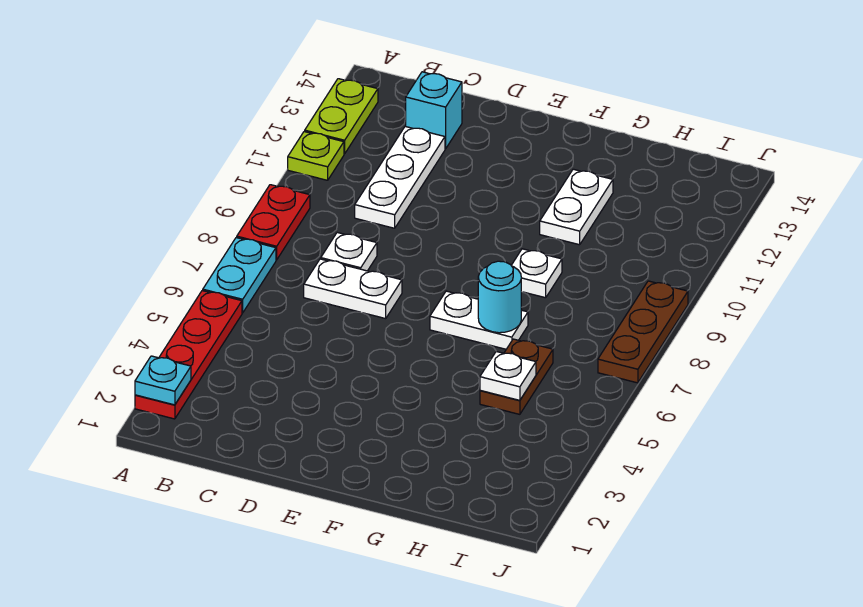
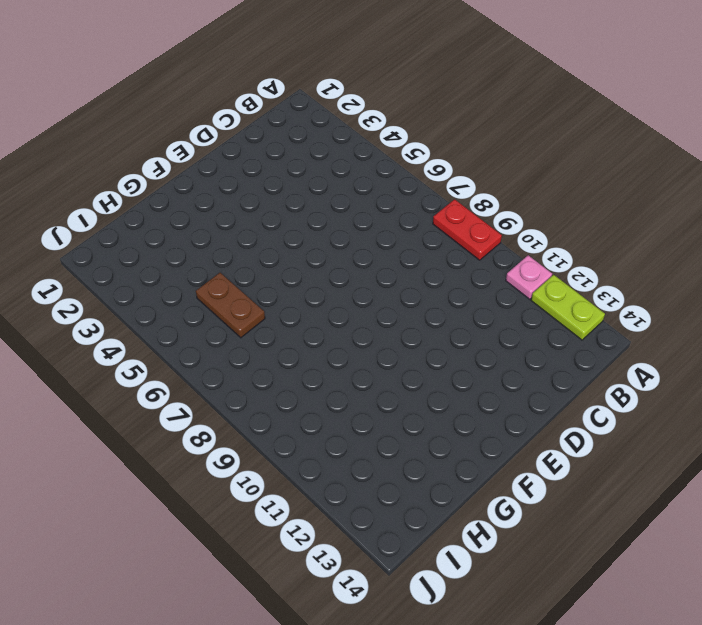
pink 1x1 plate [506,255,552,299] -> lime 1x1 plate [288,132,344,180]
none -> red 1x4 plate [135,291,242,419]
none -> cyan 1x2 plate [203,238,276,313]
none -> white 1x2 plate [304,259,402,319]

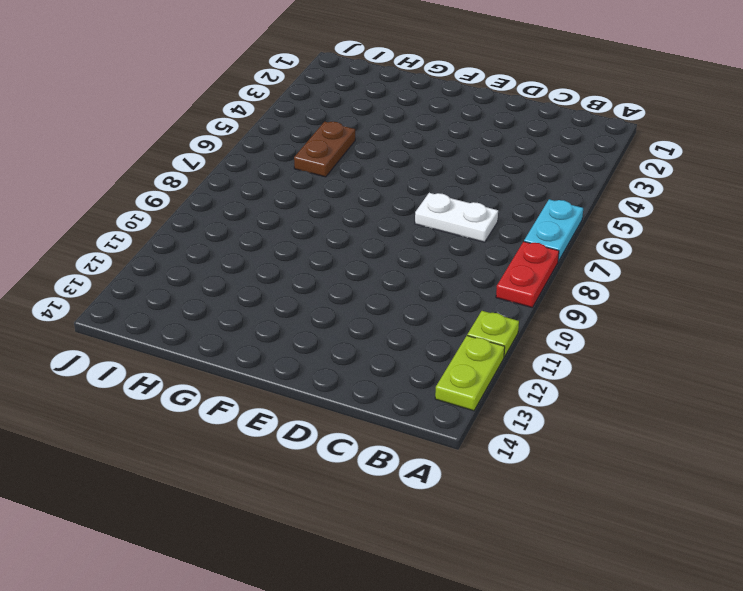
none -> red 1x4 plate [135,291,242,419]
none -> white 1x1 plate [321,233,377,271]
none -> white 1x3 plate [355,126,445,228]

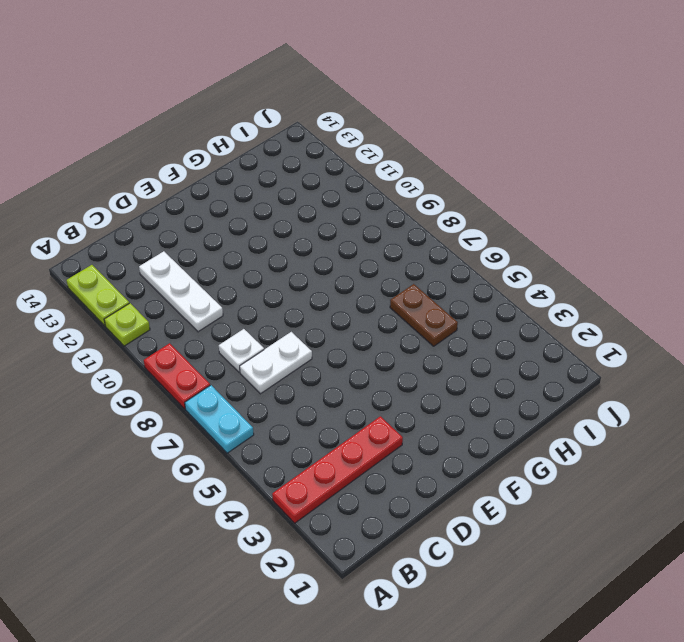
red 1x4 plate [272,416,403,523] -> red 1x4 plate turned to [135,291,242,419]
none -> cyan 1x1 brick [406,72,462,149]
none -> white 1x2 plate [430,291,528,349]
none -> white 1x1 plate [511,249,562,298]

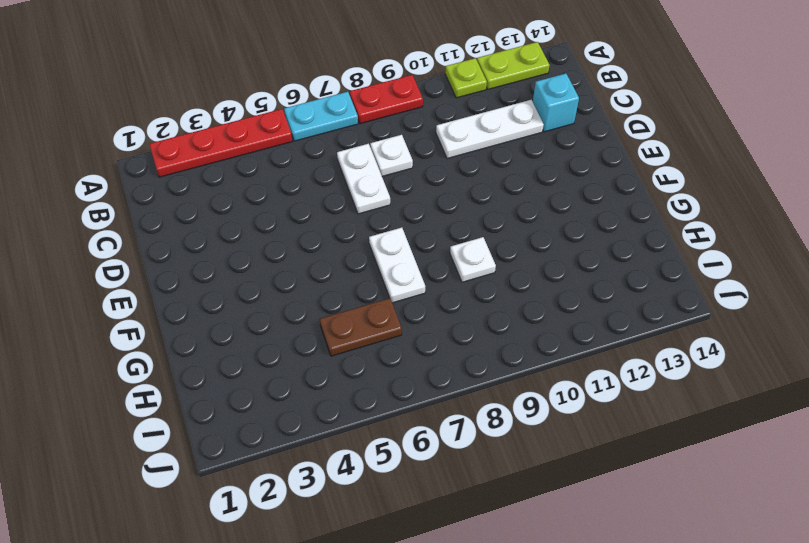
none -> white 1x2 plate [540,169,613,245]
none -> brown 1x3 plate [598,281,688,383]
none -> cyan 1x1 plate [135,356,191,405]

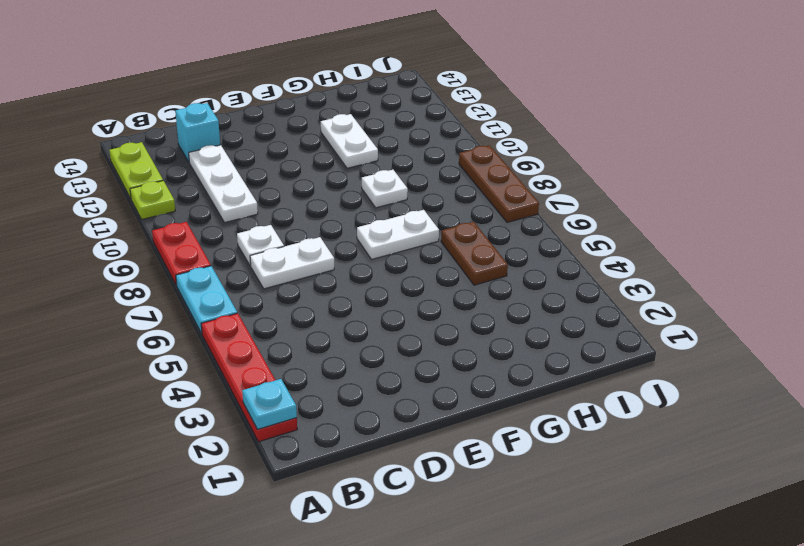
none -> cyan 1x1 round brick [478,261,521,333]
none -> white 1x1 plate [480,352,536,400]

